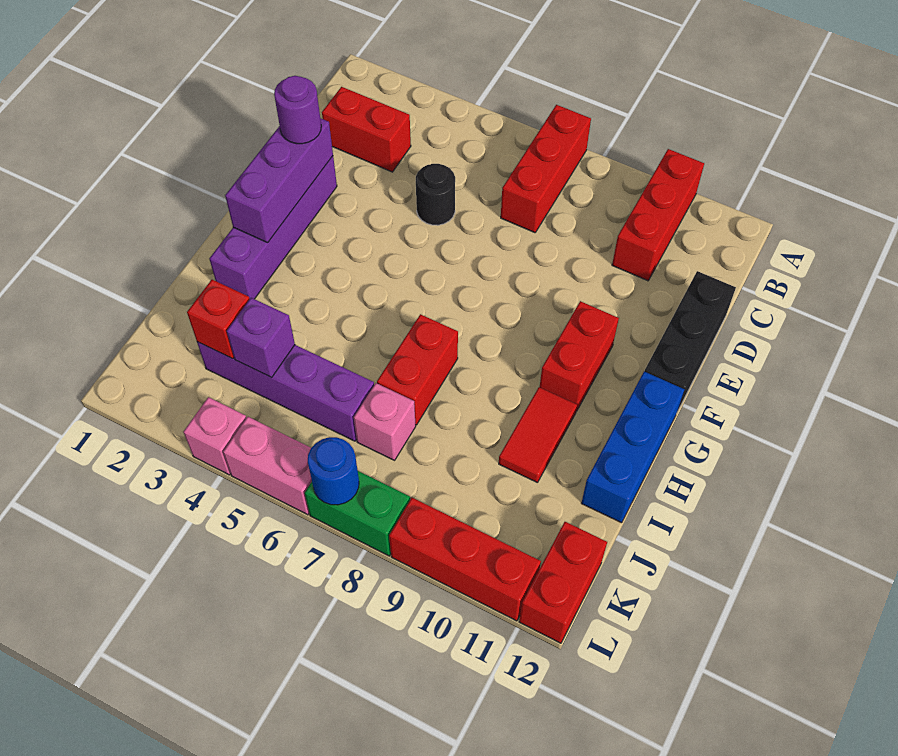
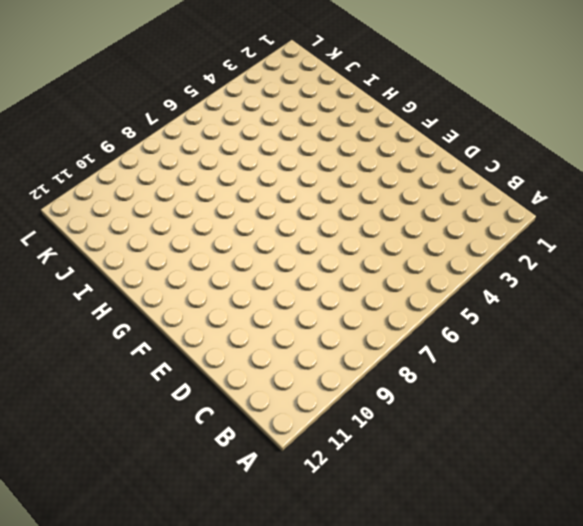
none -> red 1x3 brick [501,105,591,233]
none -> red 1x3 brick [612,149,704,281]
none -> red 1x2 brick [322,87,411,172]

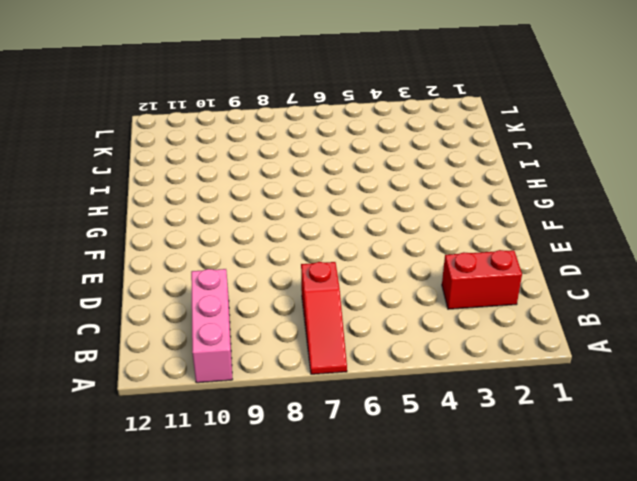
red 1x3 slope [301,262,347,374] -> red 1x3 brick [501,105,591,233]
pink 1x3 brick [191,269,233,383] -> red 1x3 brick [612,149,704,281]
none -> black 1x1 round brick [416,164,455,225]
none -> black 1x3 brick [644,271,736,412]
none -> purple 1x4 brick [209,156,337,299]

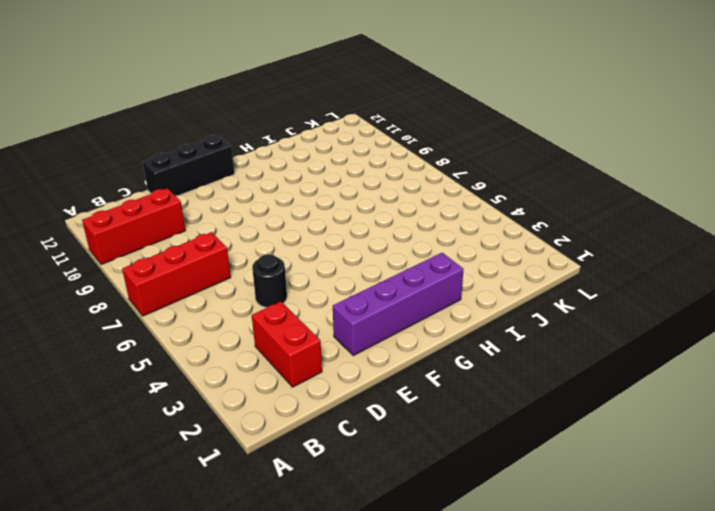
none -> red 1x2 brick [540,301,619,411]
none -> blue 1x3 brick [581,372,685,523]
none -> red 1x2 brick [377,314,458,425]

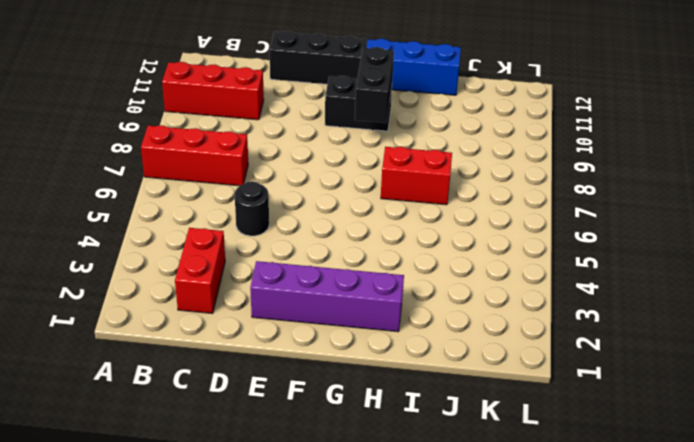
black 1x2 brick [325,76,392,131] -> red 1x2 brick [540,301,619,411]
black 1x2 brick [355,47,394,123] -> none
none -> red 1x2 tile [499,387,577,483]
none -> purple 1x4 brick [197,342,374,441]
none -> pink 1x1 brick [354,383,416,460]

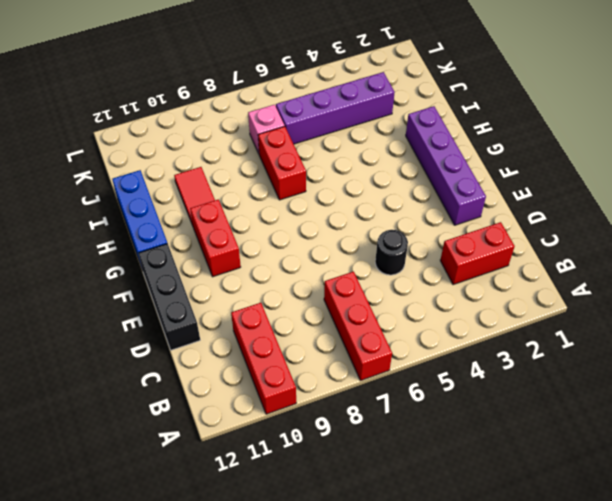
none -> red 1x2 brick [519,522,607,643]
none -> pink 1x1 brick [183,397,246,475]
none -> pink 1x2 brick [223,417,312,515]

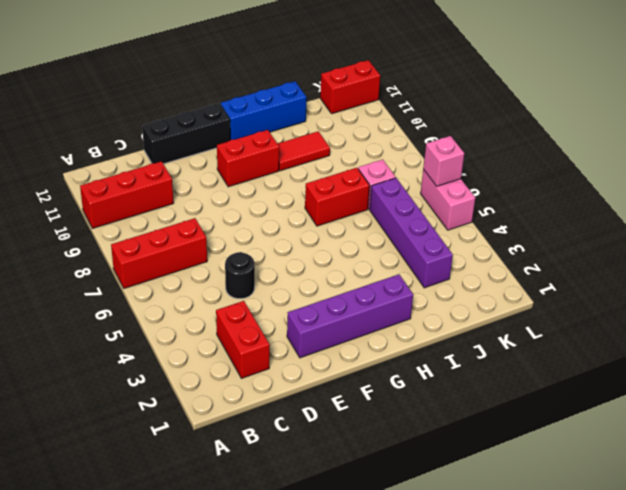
pink 1x1 brick [423,136,464,186] -> pink 1x1 brick moved to [183,397,246,475]
none -> green 1x2 brick [305,471,410,556]
none -> red 1x3 brick [389,498,541,621]
none -> purple 1x3 brick [225,118,333,243]

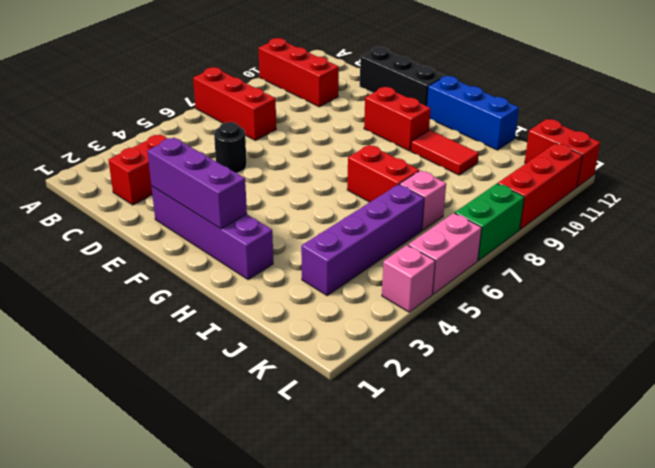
none -> red 1x1 brick [187,280,250,359]
none -> purple 1x1 brick [227,298,295,377]
none -> blue 1x1 round brick [308,437,359,505]

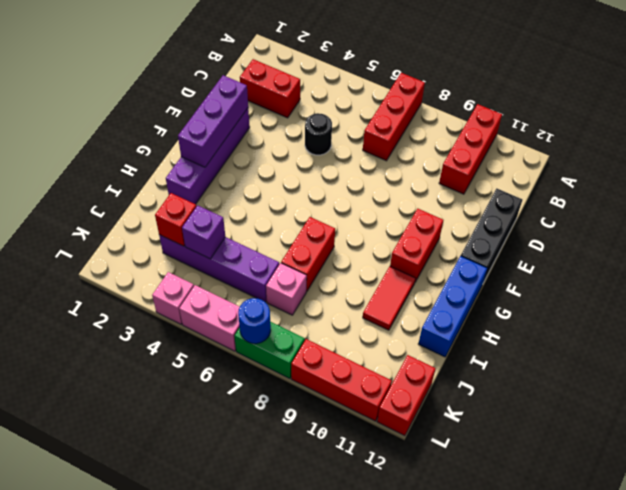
none -> purple 1x1 round brick [274,76,321,144]

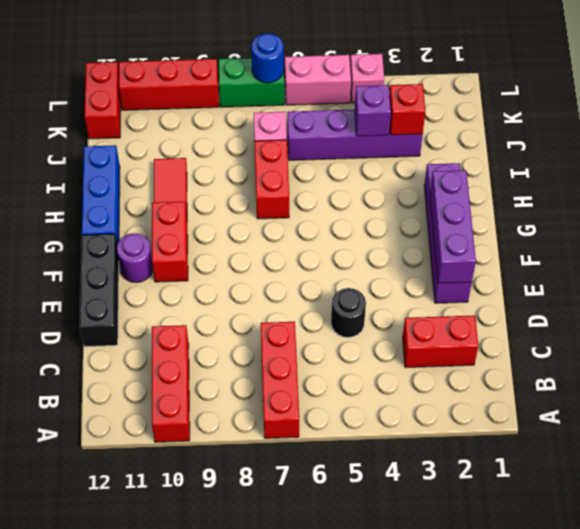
purple 1x1 round brick [117,233,153,283] -> purple 1x1 round brick moved to [274,76,321,144]

